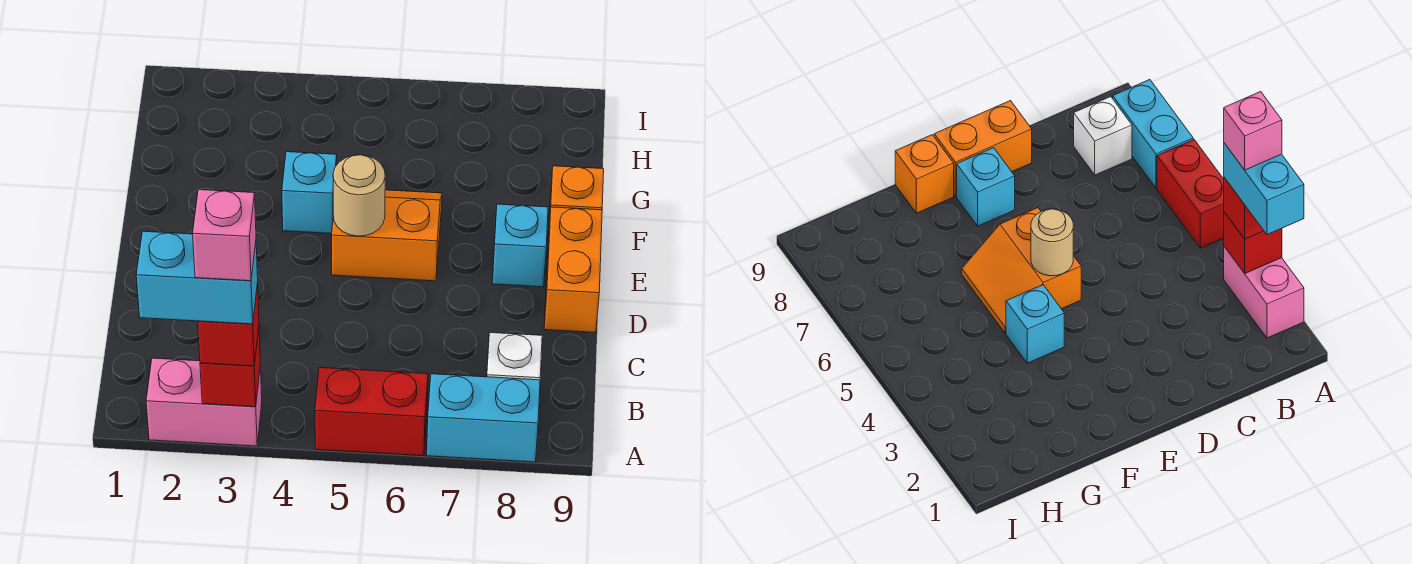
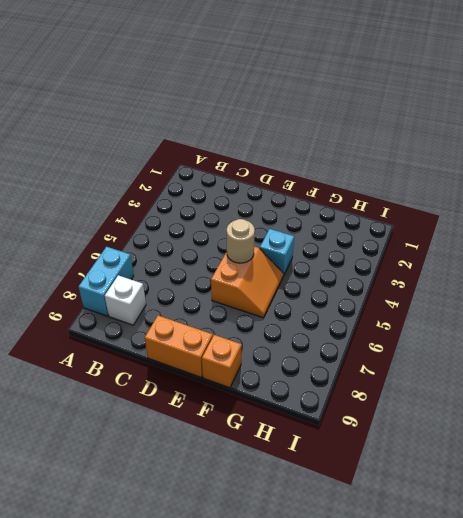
none -> pink 1x2 brick [146,358,262,446]
none -> red 1x2 brick [315,368,428,456]
none -> cyan 1x1 brick [493,204,548,287]

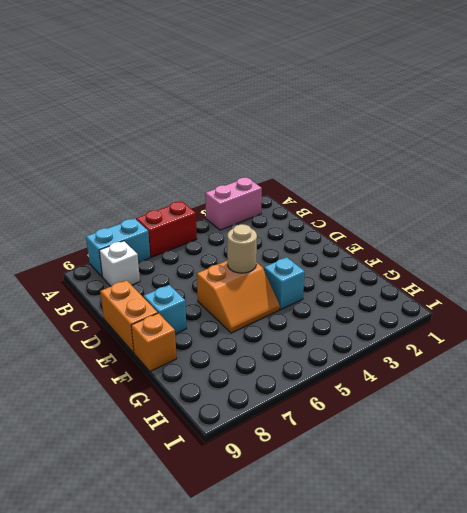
none -> red 1x1 brick [200,328,260,407]
none -> red 1x1 brick [198,283,259,366]
none -> cyan 1x2 brick [136,231,258,324]

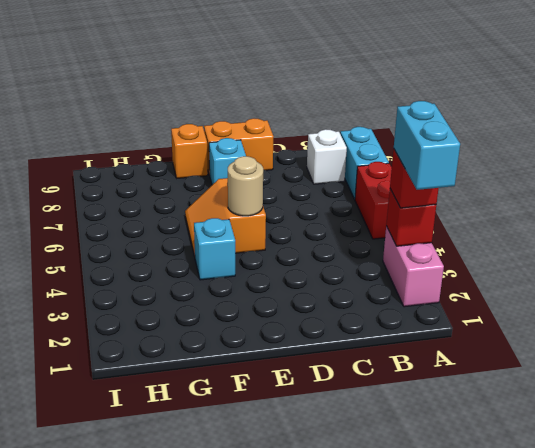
none -> pink 1x1 brick [193,190,256,281]

